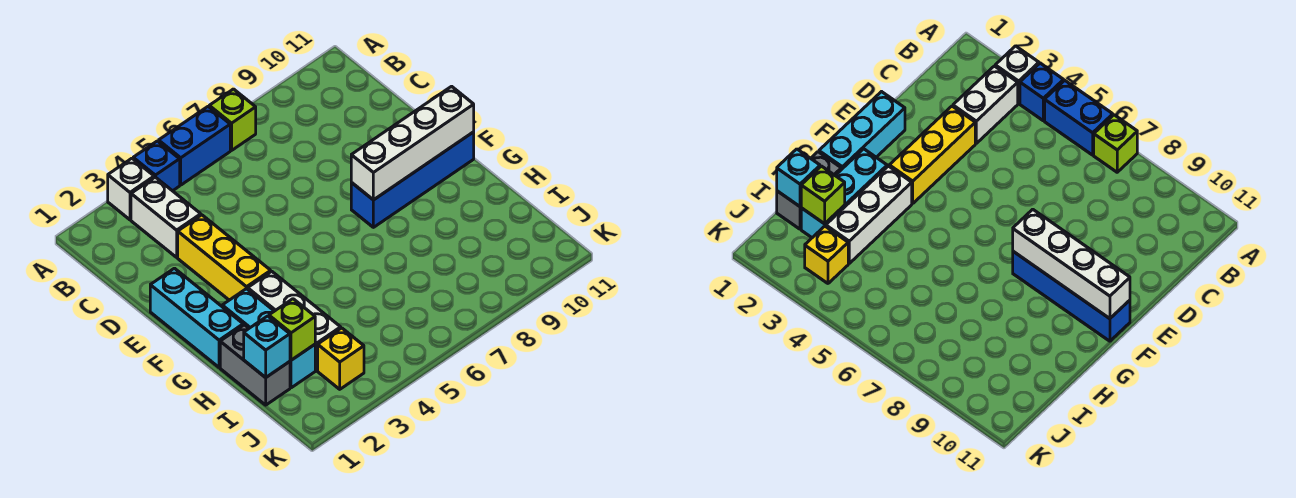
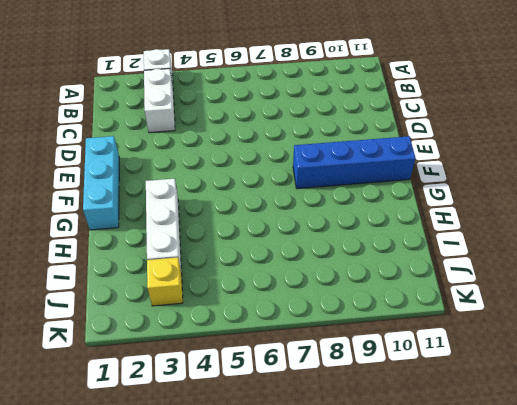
none -> blue 1x1 brick [133,141,180,191]
none -> blue 1x2 brick [159,107,230,185]
none -> lime 1x1 brick [209,89,256,150]

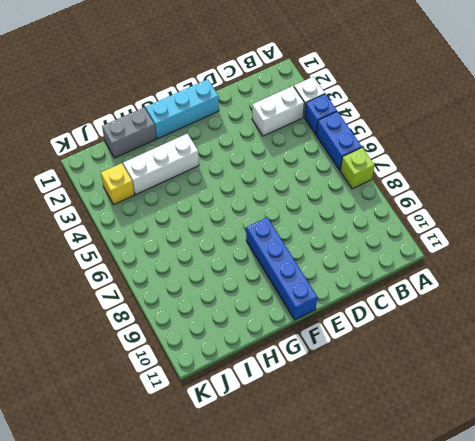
none -> yellow 1x3 brick [178,215,271,300]
none -> cyan 1x3 brick [222,289,315,388]
none -> white 1x4 brick [351,86,474,200]

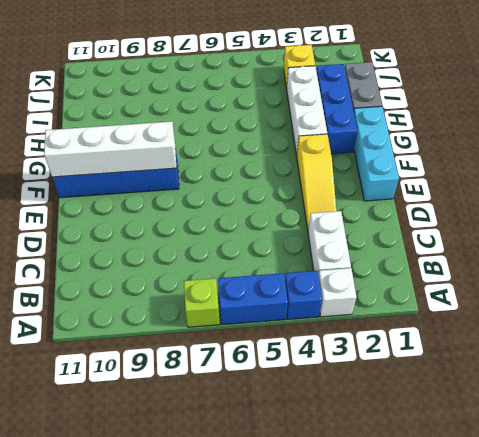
yellow 1x3 slope [297,134,337,230] -> yellow 1x3 brick [178,215,271,300]
blue 1x3 brick [316,64,357,154] -> cyan 1x3 brick [222,289,315,388]
none -> cyan 1x1 brick [244,316,290,378]
none -> lime 1x1 brick [269,299,315,360]

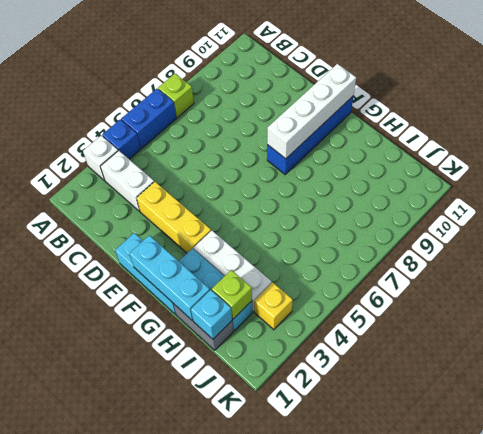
cyan 1x3 brick [129,235,210,320] -> none

